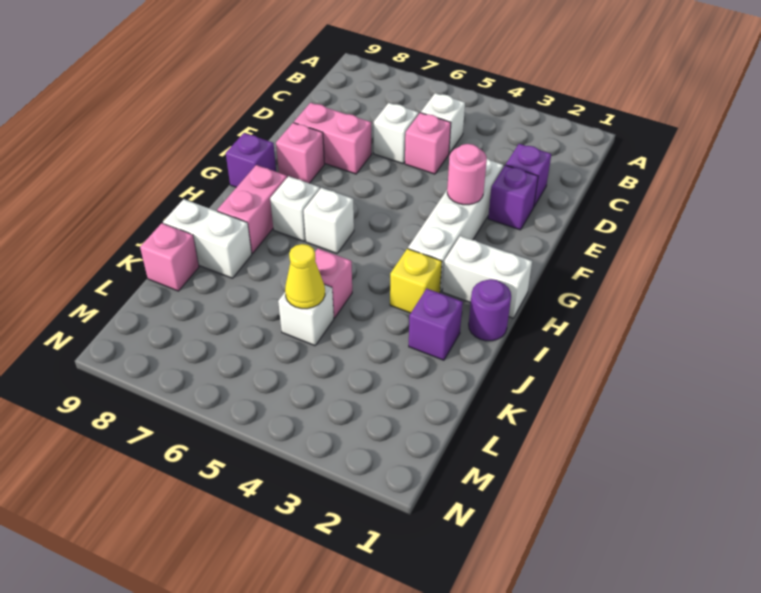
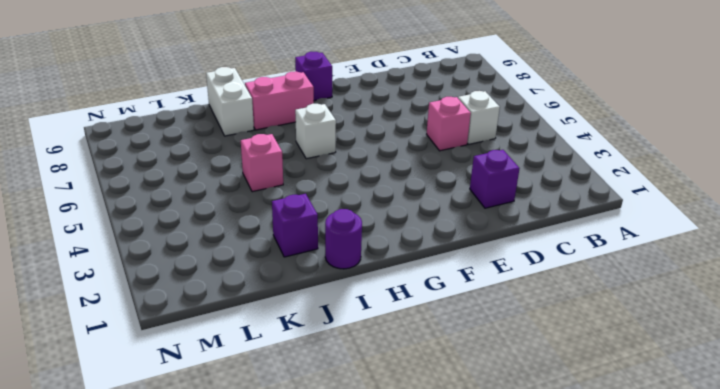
none -> white 1x1 brick [374,103,419,164]
none -> purple 1x1 brick [488,165,538,230]
none -> white 1x4 brick [408,159,503,291]

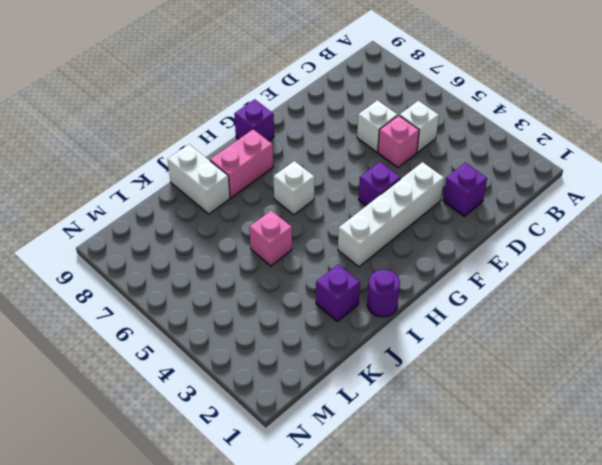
purple 1x1 brick [358,162,401,206] -> purple 1x1 brick moved to [488,165,538,230]
none -> pink 1x2 brick [294,103,371,174]
none -> pink 1x1 brick [276,123,325,183]
none -> white 1x2 brick [442,236,532,318]

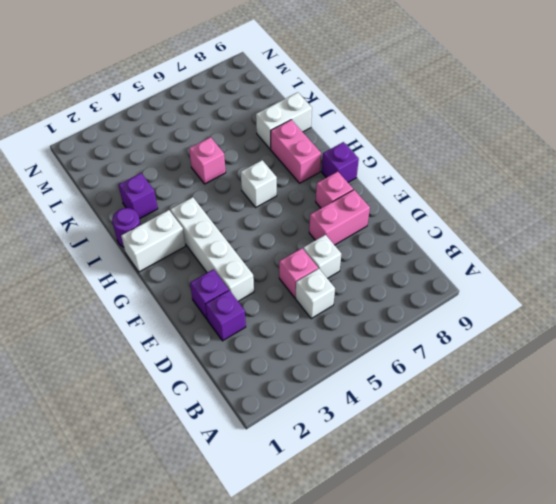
none -> white 1x1 brick [270,176,320,241]
none -> yellow 1x1 brick [390,249,442,313]
none -> white 1x1 brick [278,285,334,346]

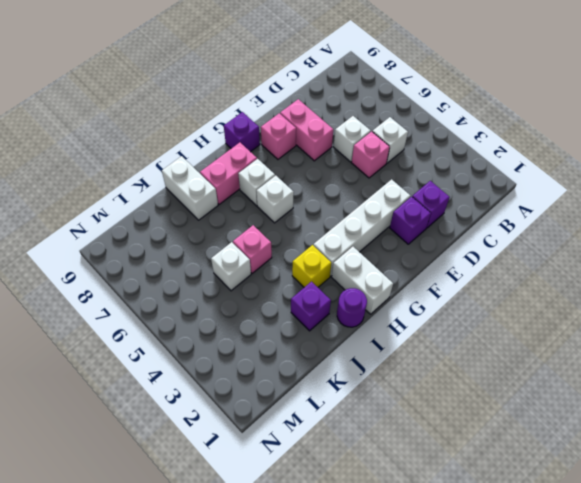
none -> pink 1x1 brick [140,223,199,291]
none -> pink 1x1 round brick [447,144,487,205]
none -> yellow 1x1 cone [285,244,325,309]

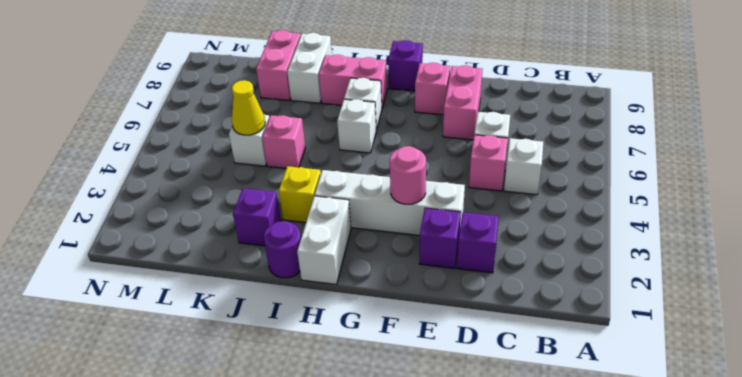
pink 1x2 brick [256,30,301,100] -> pink 1x1 brick [140,223,199,291]

